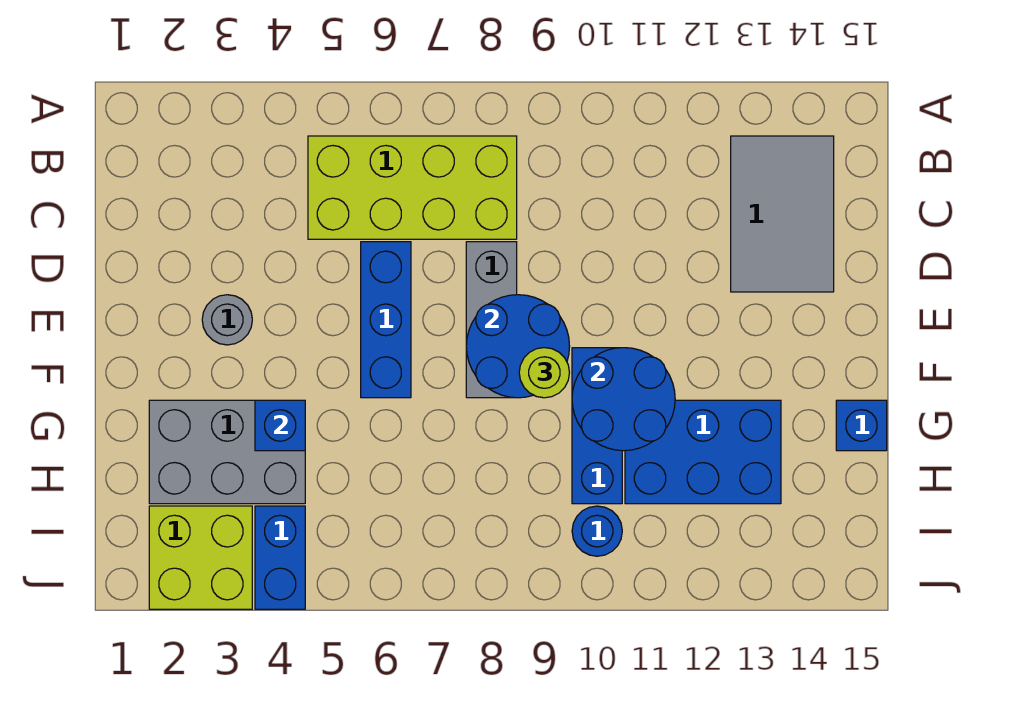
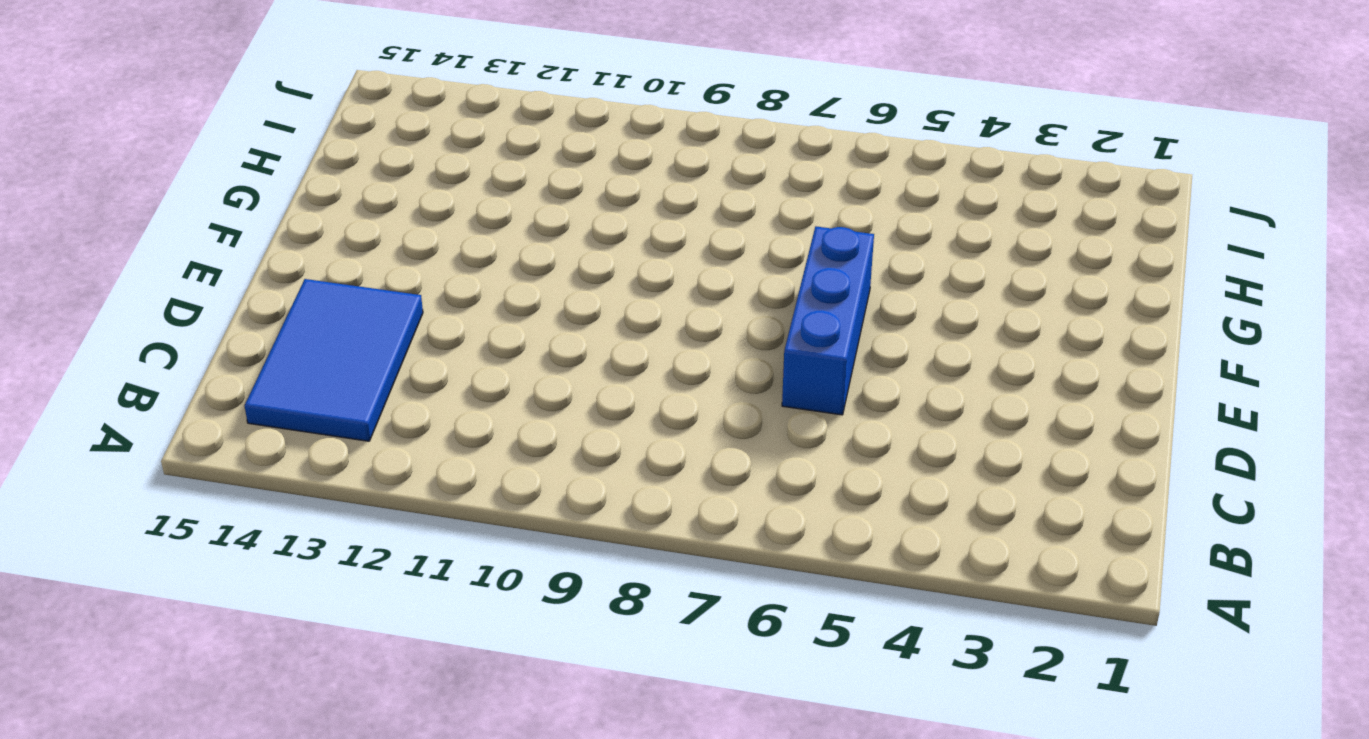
blue 2x3 tile [245,279,423,441] -> grey 2x3 tile [731,136,834,292]
none -> lime 2x4 brick [308,136,517,239]
none -> grey 1x3 brick [466,242,517,398]
none -> grey 1x1 round brick [202,295,252,345]

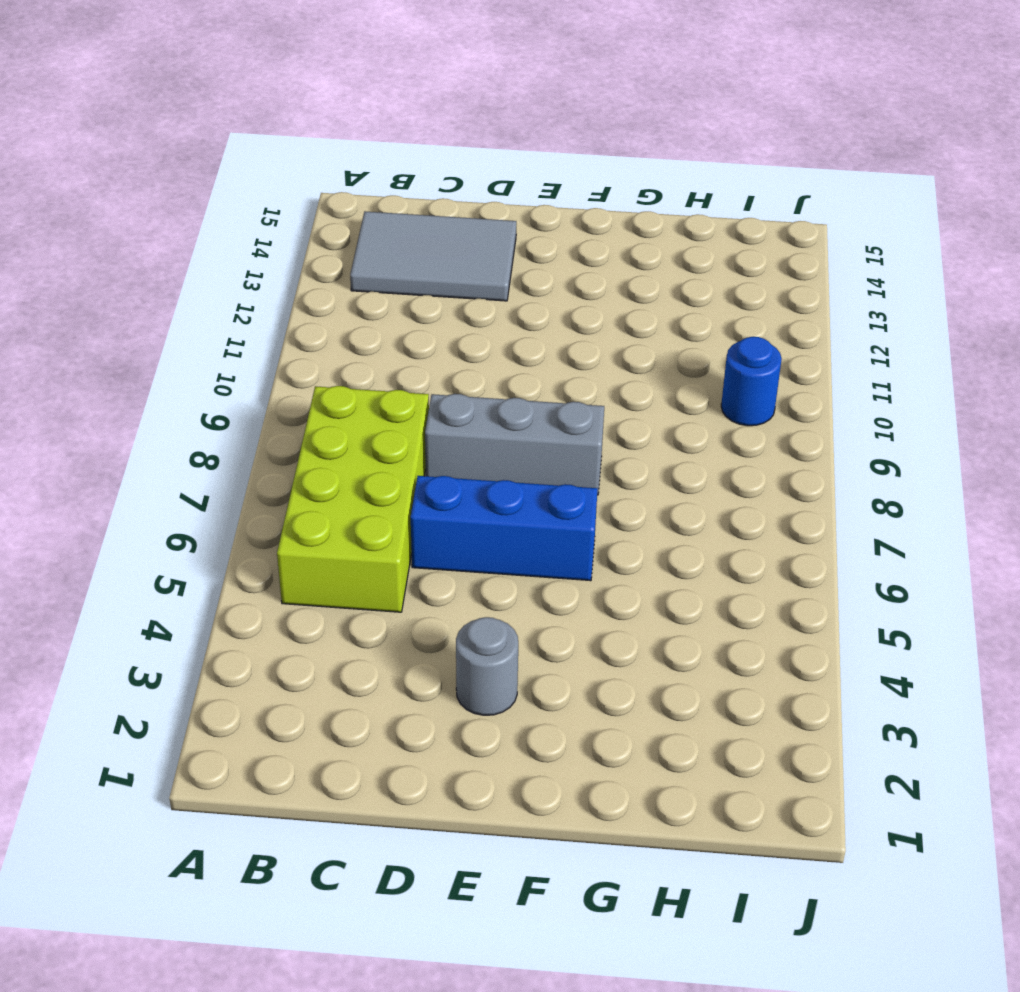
none -> blue 1x3 brick [572,348,622,504]
none -> grey 2x3 brick [149,400,305,504]
none -> blue 2x3 brick [625,400,781,504]

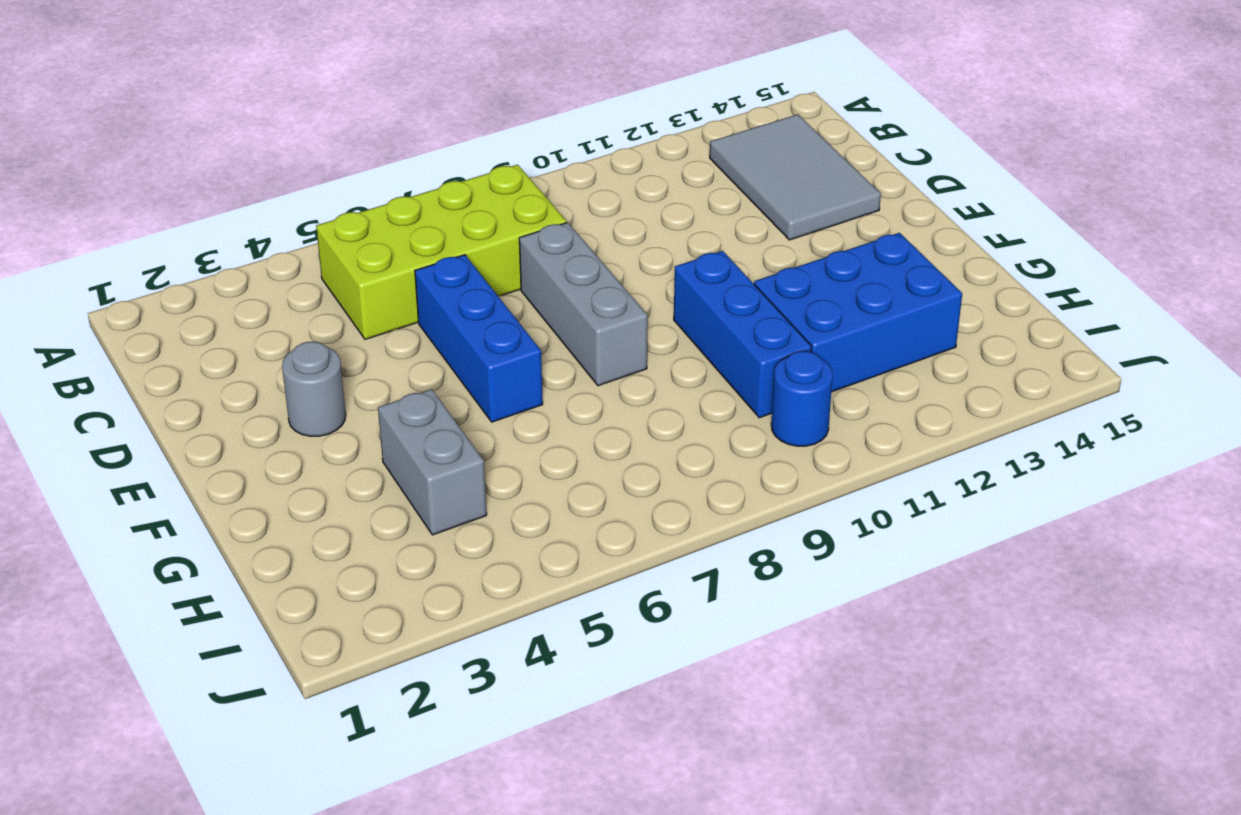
grey 1x2 brick [378,389,487,535] -> grey 2x3 brick [149,400,305,504]
none -> blue 1x1 brick [836,400,887,451]
none -> lime 2x2 brick [149,506,252,609]
none -> blue 1x2 brick [255,506,305,609]

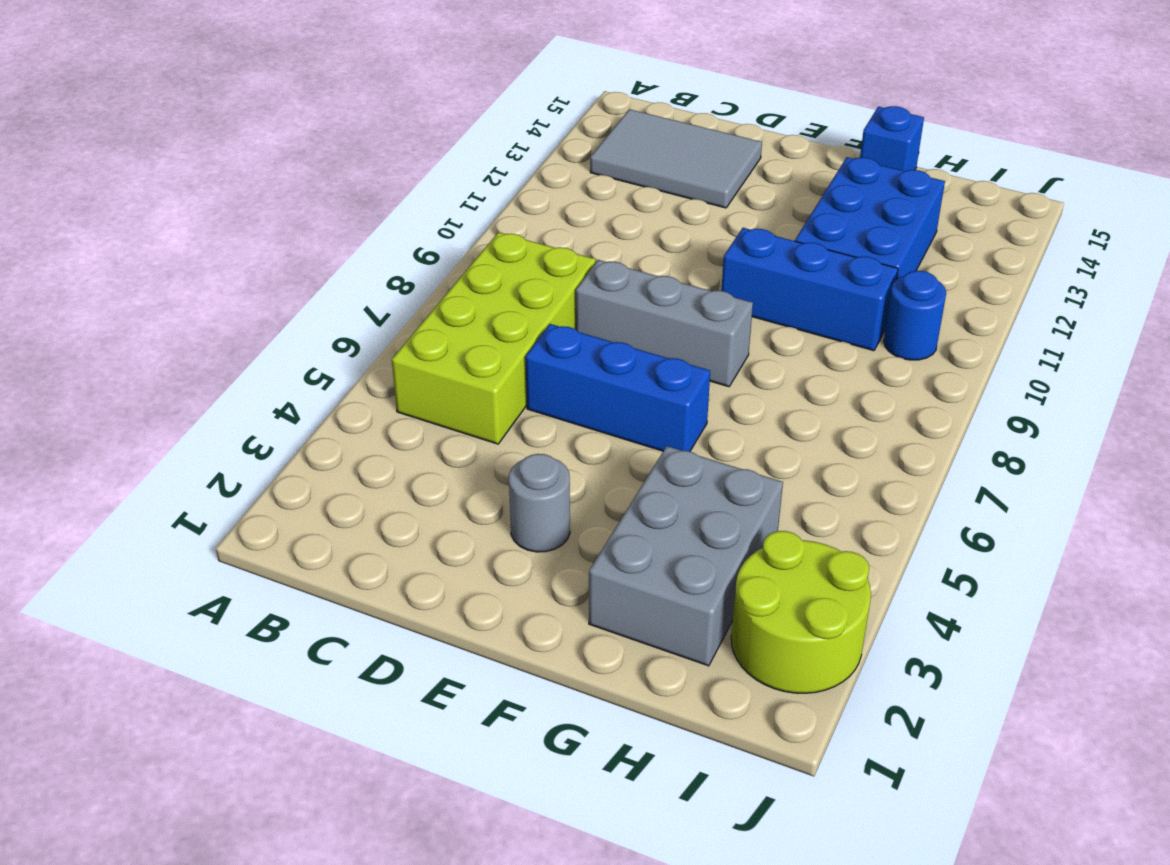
lime 2x2 round brick [731,531,871,693] -> lime 2x2 brick [149,506,252,609]
none -> blue 1x2 brick [255,506,305,609]
none -> blue 2x2 round brick [466,295,570,398]
none -> blue 2x2 round brick [572,348,675,451]

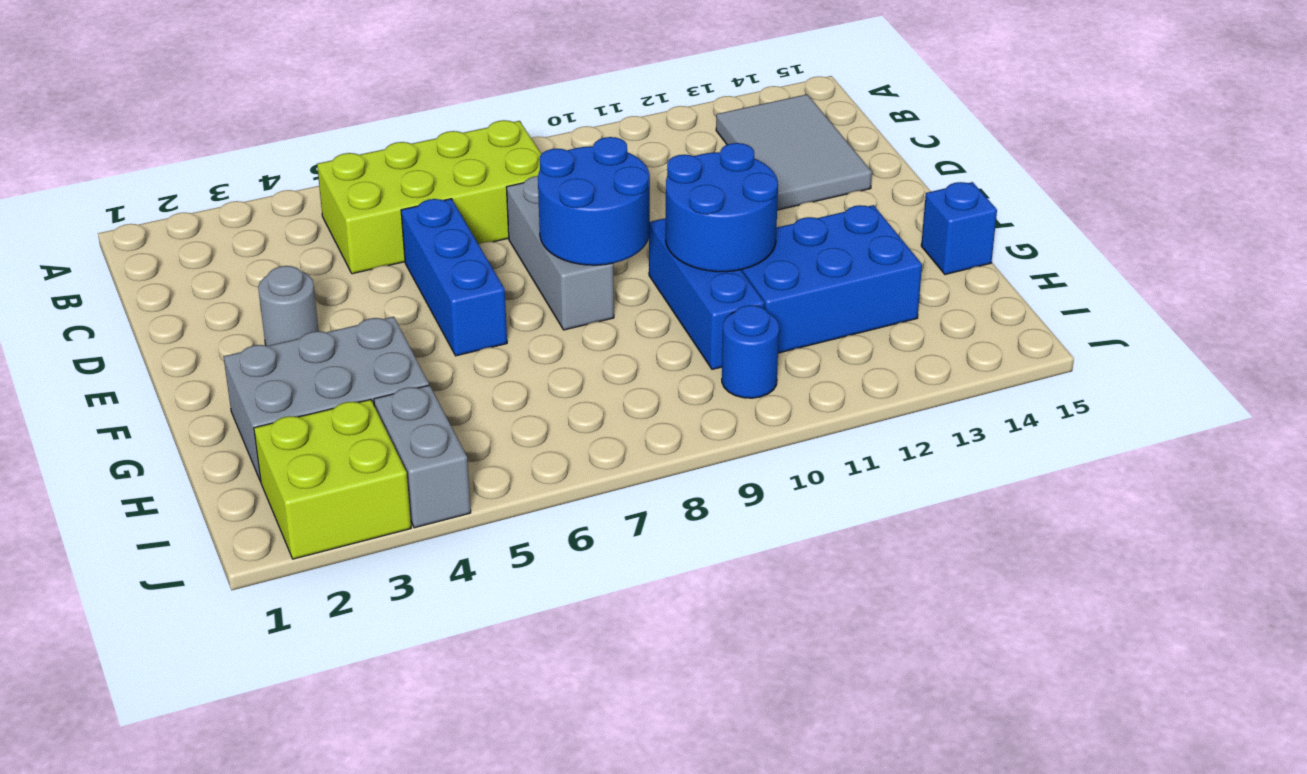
grey 1x2 brick [374,385,471,528] -> blue 1x2 brick [255,506,305,609]
none -> blue 1x1 brick [255,400,305,451]
none -> lime 1x1 round brick [519,348,570,398]

